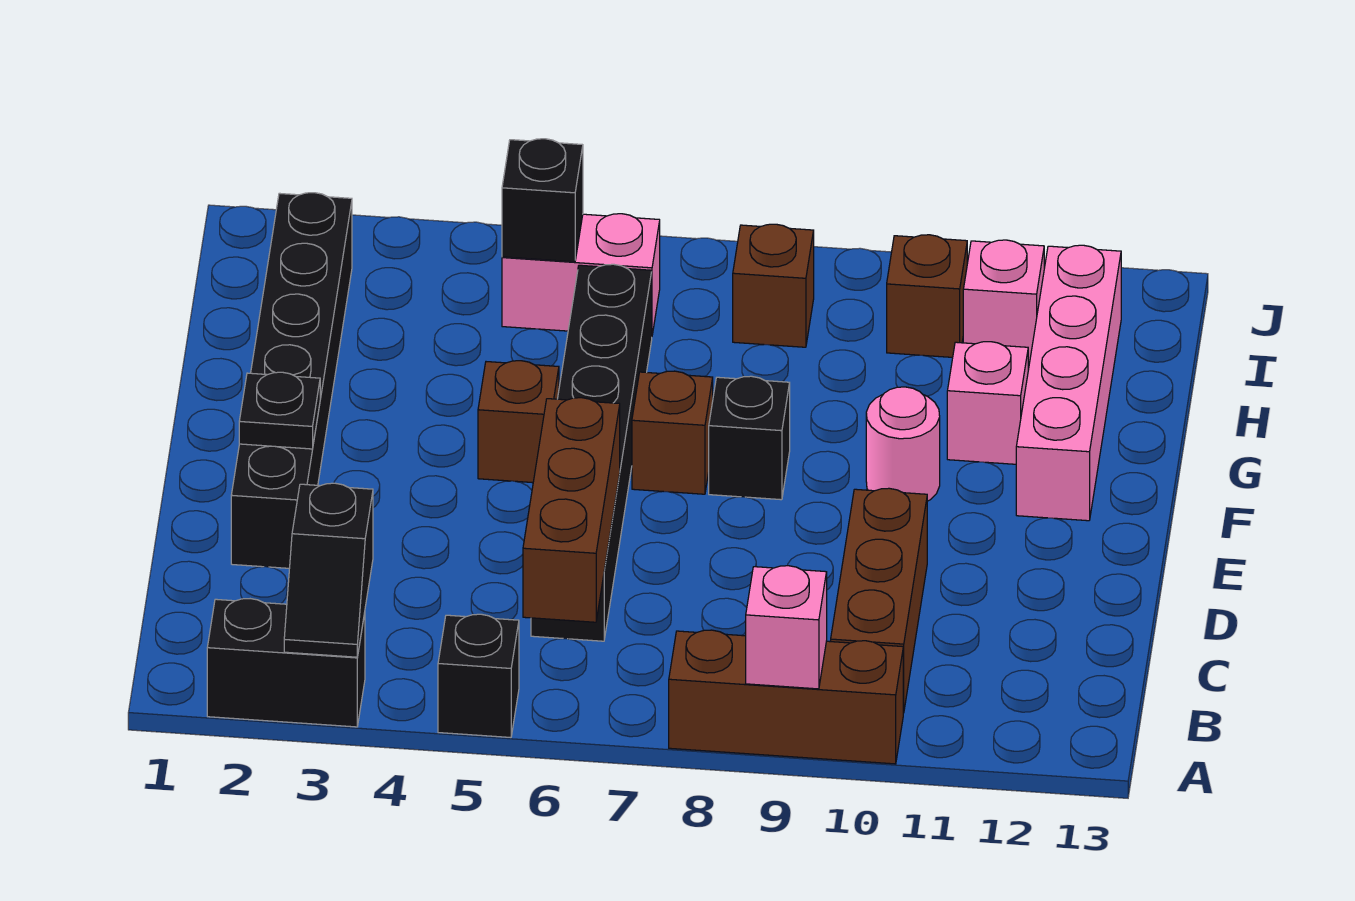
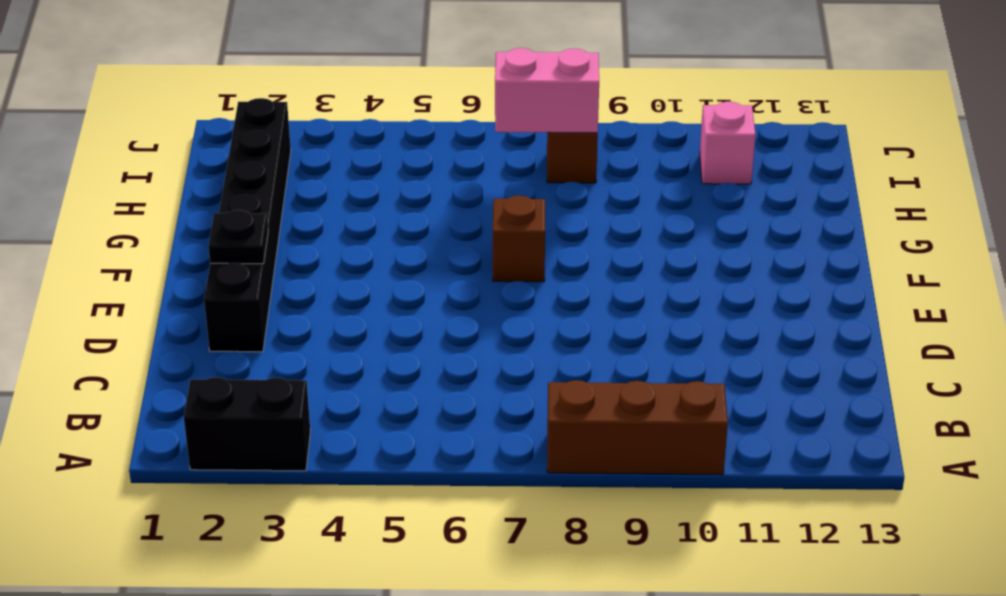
pink 1x2 brick [495,48,599,133] -> pink 1x2 brick moved to [502,214,660,335]
none -> black 1x1 brick [438,614,519,737]
none -> brown 1x3 brick [831,488,927,713]
none -> black 1x6 brick [531,264,652,641]

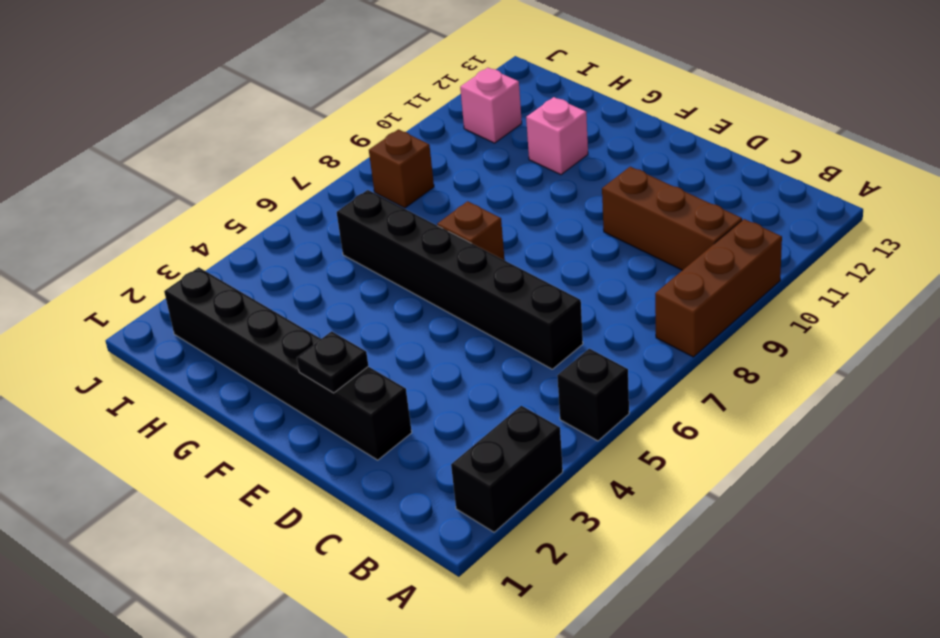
none -> brown 1x1 brick [478,361,559,483]
none -> black 1x1 brick [709,376,790,500]
none -> pink 1x1 round brick [866,387,940,501]

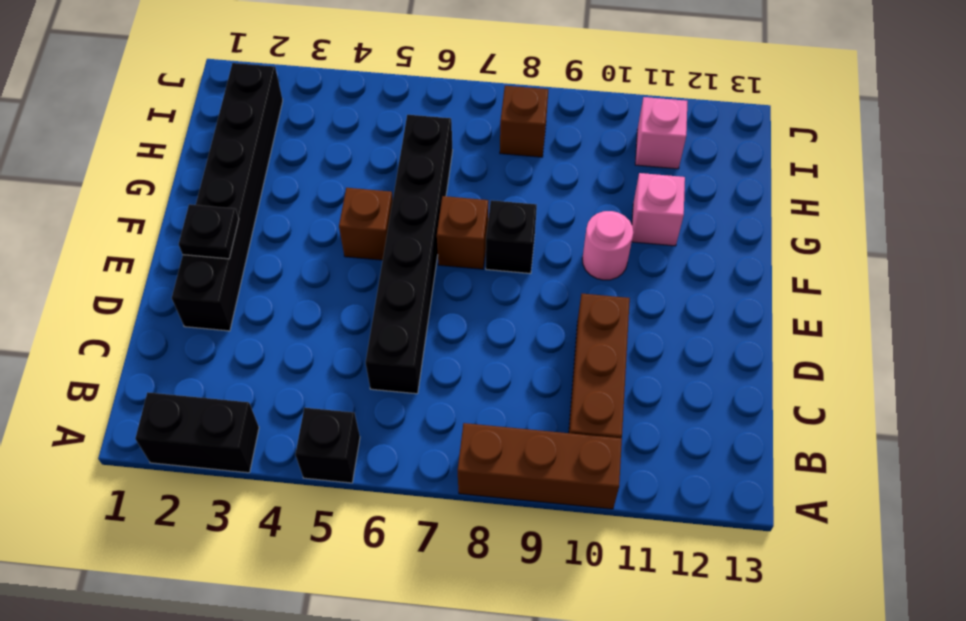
none -> pink 1x4 brick [1016,245,1121,521]
none -> pink 1x2 brick [502,214,660,335]
none -> brown 1x1 brick [887,235,967,357]

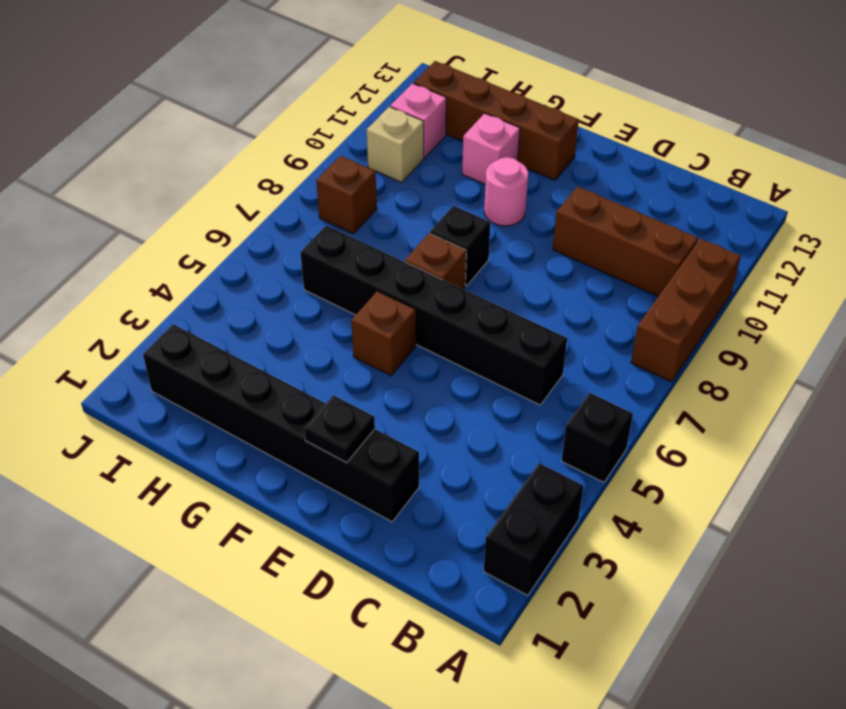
brown 1x4 brick [414,61,579,180] -> pink 1x4 brick [1016,245,1121,521]
tan 1x1 brick [367,107,424,182] -> brown 1x1 brick [887,235,967,357]
none -> pink 1x2 brick [502,214,660,335]
none -> black 1x2 slope [284,483,373,657]
none -> pink 1x1 brick [746,566,827,689]

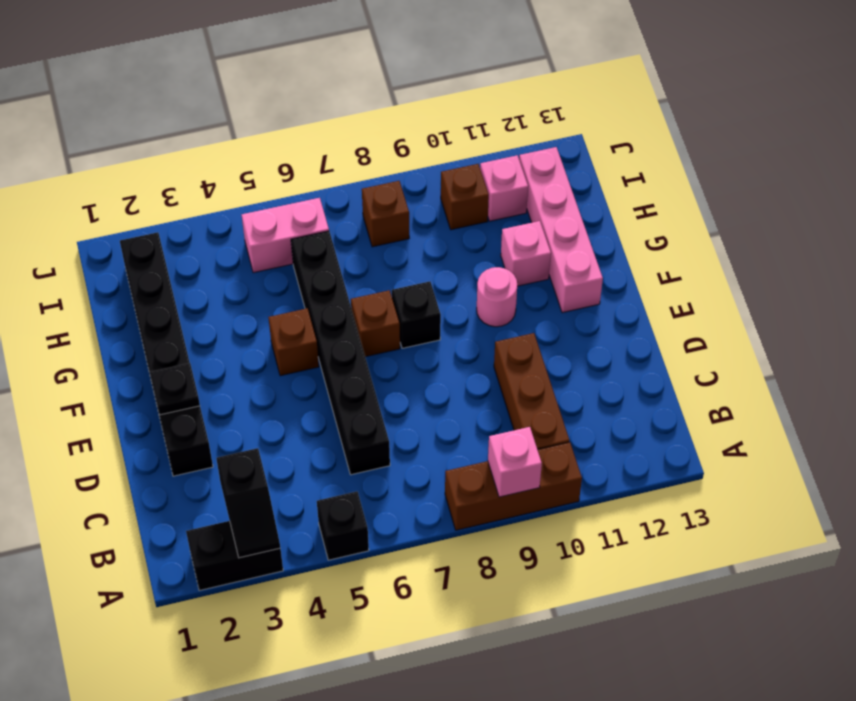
none -> brown 1x3 brick [523,398,620,622]
none -> black 1x1 brick [502,139,583,262]

